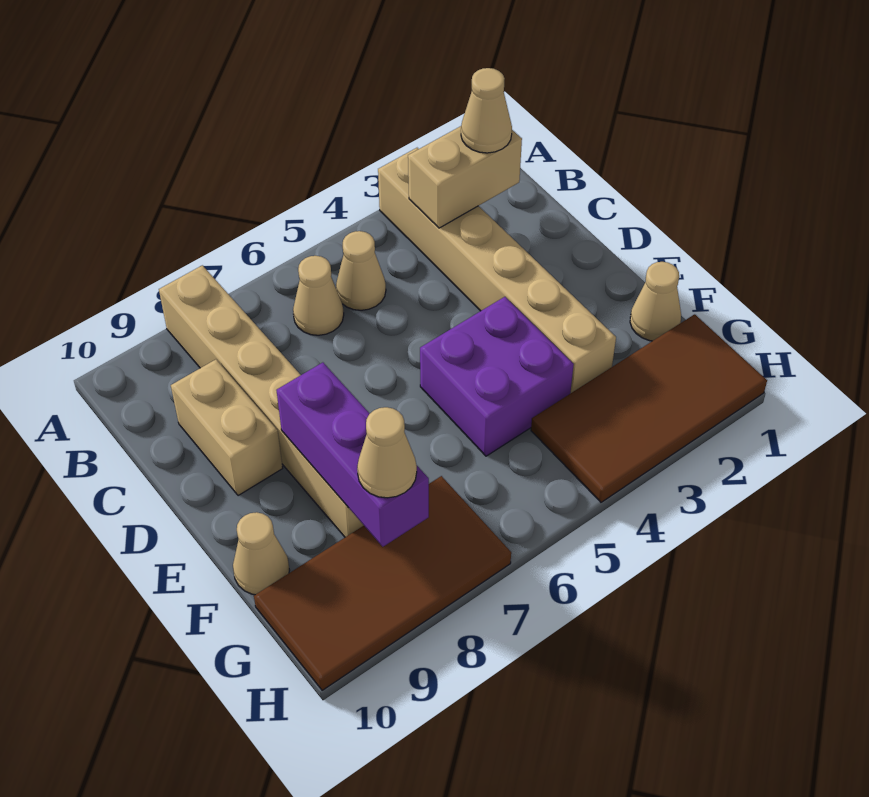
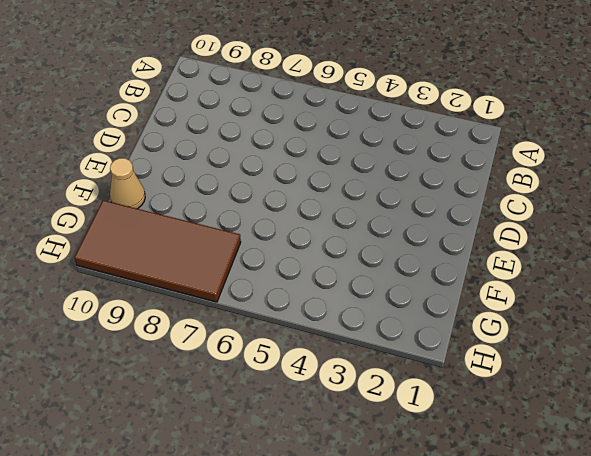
none -> tan 1x6 brick [378,148,616,393]
none -> tan 1x6 brick [159,265,364,537]
none -> tan 1x1 cone [336,231,386,310]

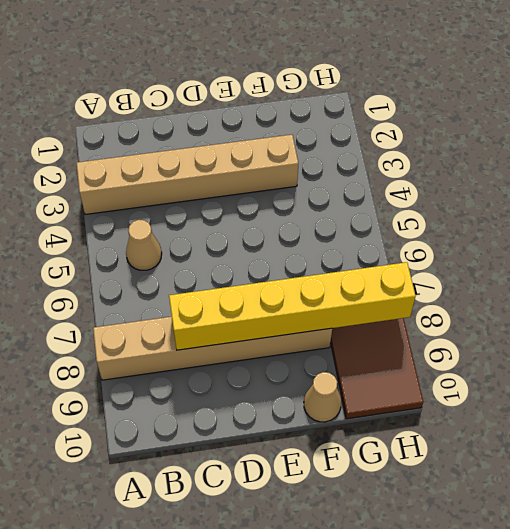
yellow 1x6 brick [169,262,416,350] -> purple 1x3 brick [276,362,429,547]
none -> tan 1x1 cone [293,256,344,335]
none -> tan 1x2 brick [171,359,283,496]
none -> purple 2x2 brick [420,297,574,456]

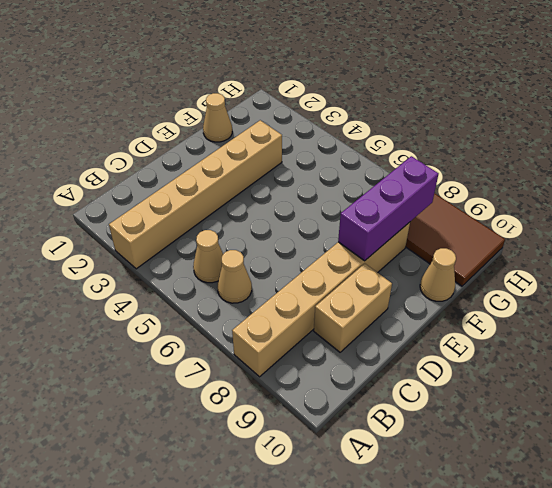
none -> purple 2x2 brick [420,297,574,456]
none -> brown 2x4 tile [531,314,767,502]
none -> tan 1x2 brick [408,126,522,228]

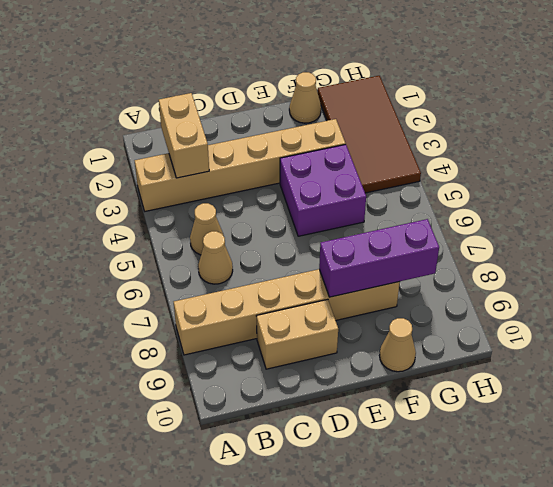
none -> brown 2x4 tile [254,476,511,690]
none -> tan 1x1 cone [461,68,512,153]
none -> tan 1x1 cone [357,407,417,498]

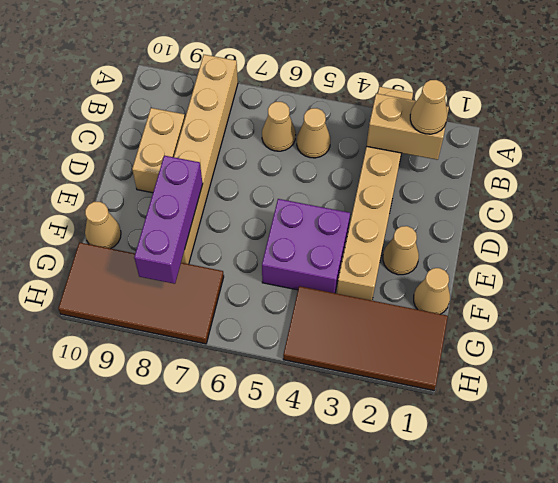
tan 1x1 cone [383,226,419,275] -> tan 1x1 cone moved to [357,407,417,498]

